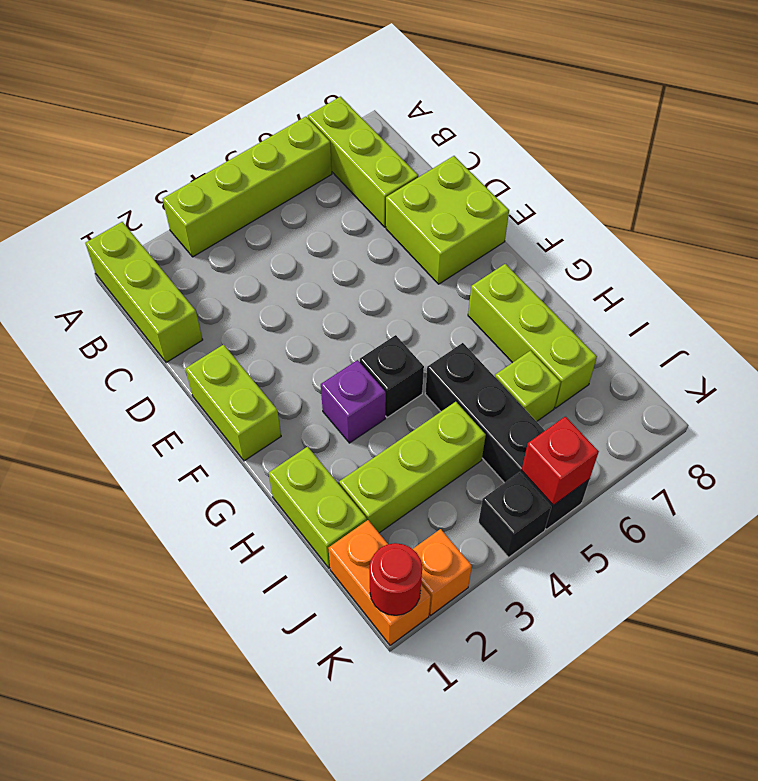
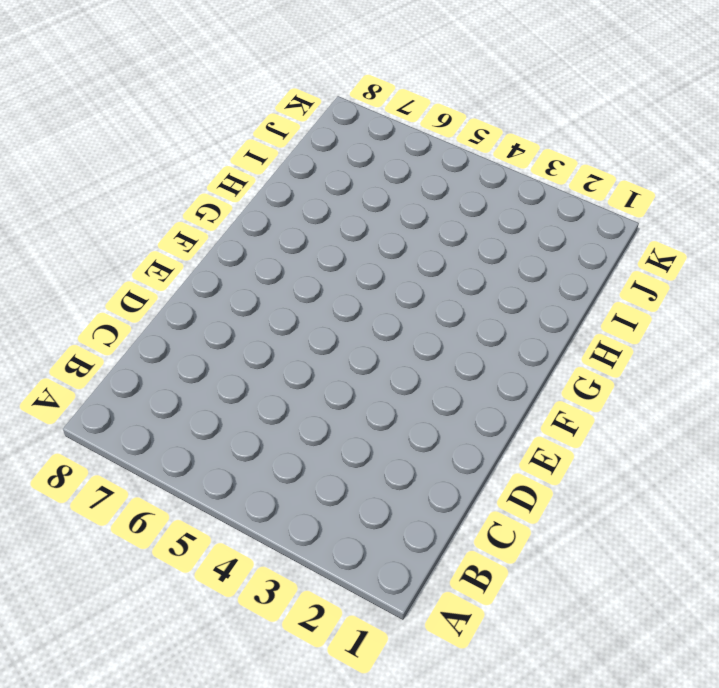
none -> lime 1x3 brick [86,222,203,363]
none -> lime 1x4 brick [163,117,332,257]
none -> lime 1x3 brick [308,97,418,227]

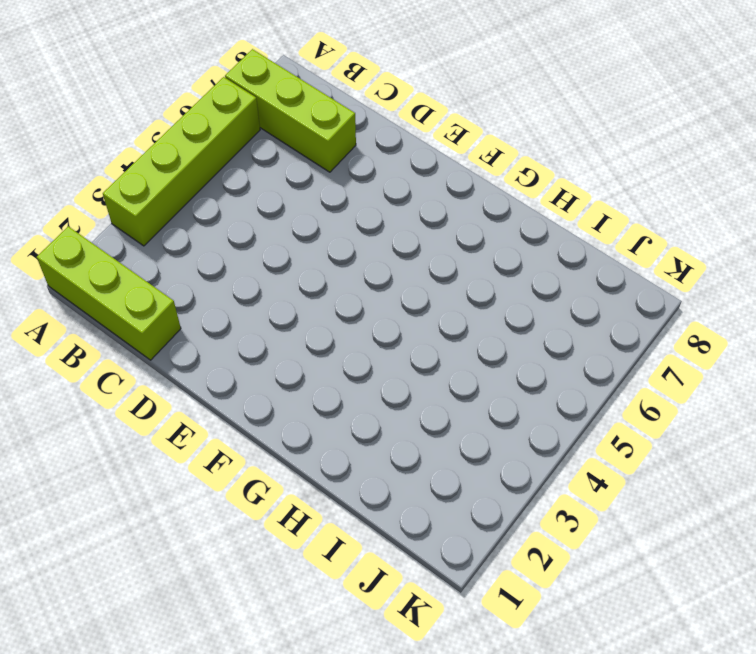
none -> lime 2x2 brick [386,156,509,284]
none -> lime 1x2 brick [185,345,281,461]
none -> purple 1x1 brick [321,360,386,443]

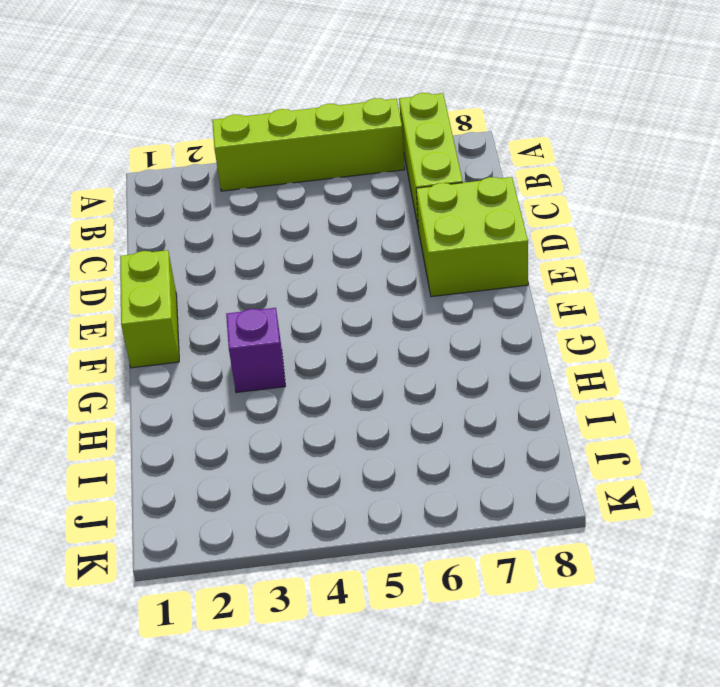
none -> lime 1x3 brick [86,222,203,363]
none -> black 1x1 brick [360,335,424,418]
none -> lime 1x3 brick [468,264,597,408]

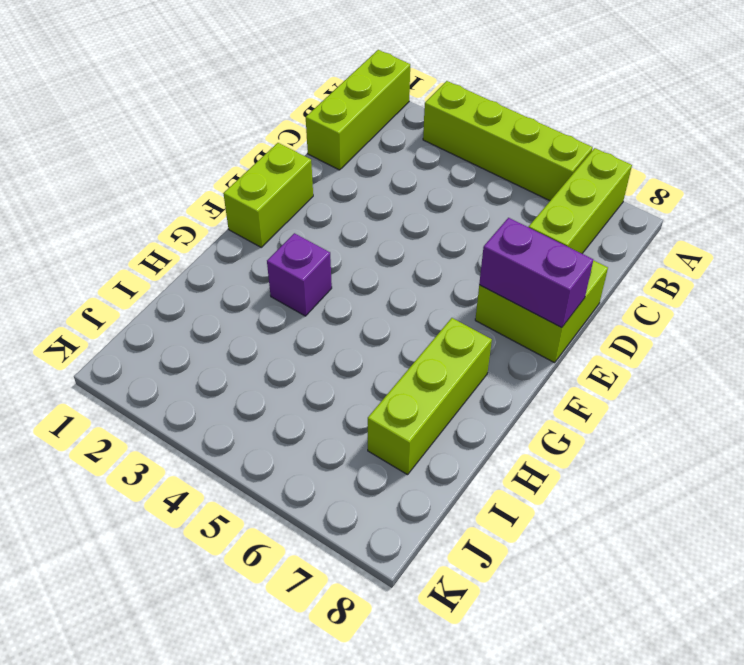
purple 1x2 brick [479,218,593,327] -> none
none -> black 1x1 brick [360,335,424,418]
none -> lime 1x2 brick [269,446,367,568]
none -> black 1x4 brick [425,343,590,529]

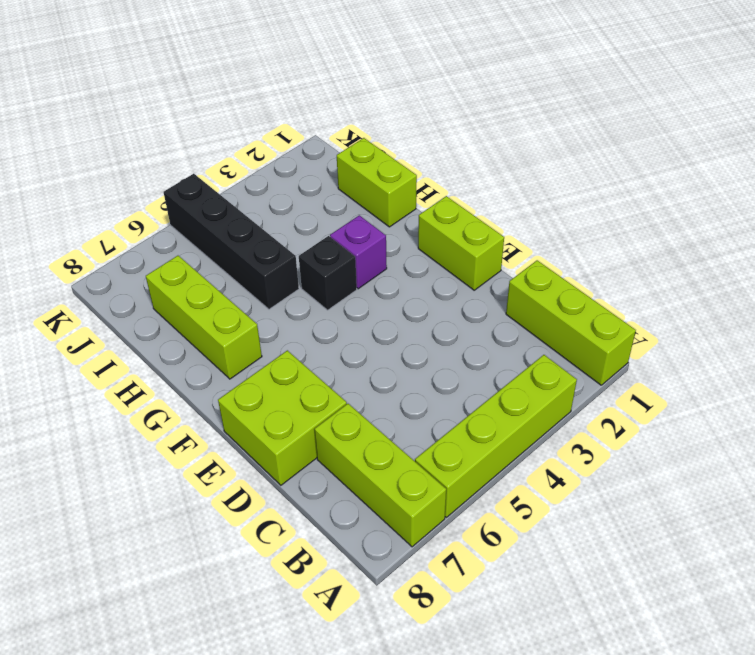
none -> lime 1x3 brick [339,402,486,533]
none -> lime 1x1 brick [495,351,561,422]
none -> orange 1x2 brick [328,520,431,645]

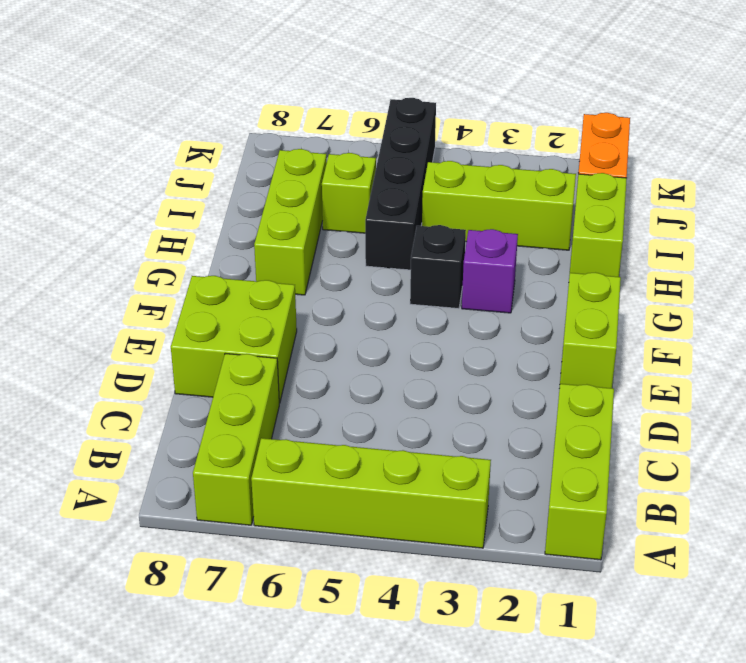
none -> orange 1x1 brick [413,529,472,615]
none -> black 1x1 brick [478,472,551,557]
none -> red 1x1 round brick [369,543,422,615]

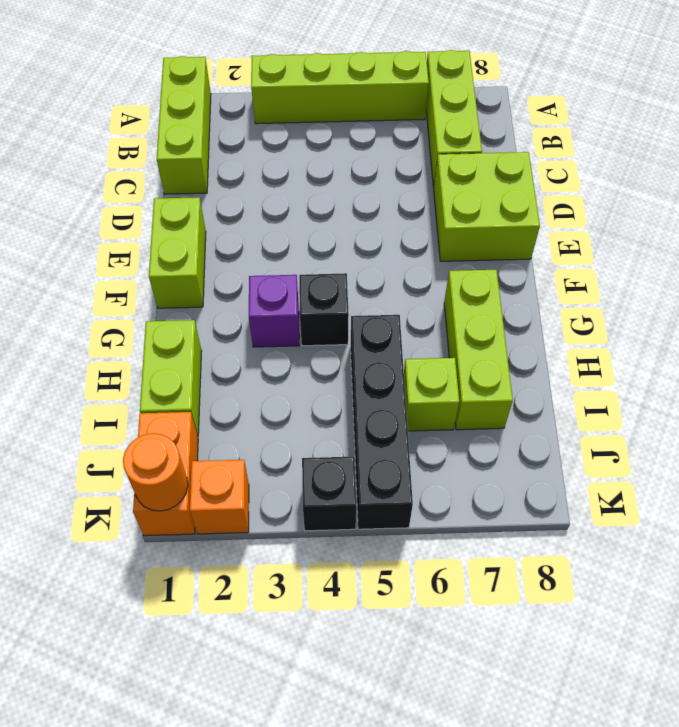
orange 1x1 round brick [123,433,188,511] -> red 1x1 round brick [369,543,422,615]
none -> lime 1x3 brick [339,402,486,533]
none -> red 1x1 brick [522,416,599,505]

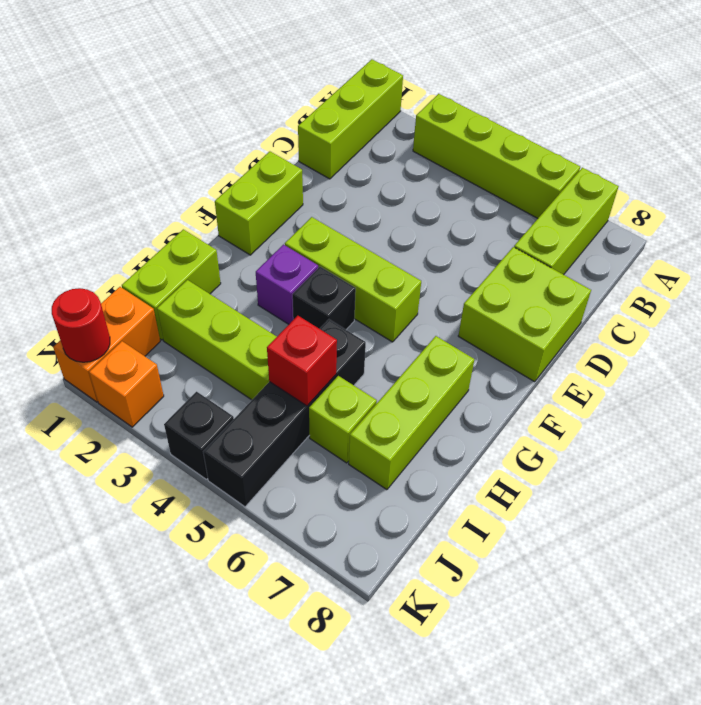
lime 1x3 brick [285,217,421,342] -> none
red 1x1 brick [267,316,337,406] -> red 1x1 brick moved to [522,416,599,505]

